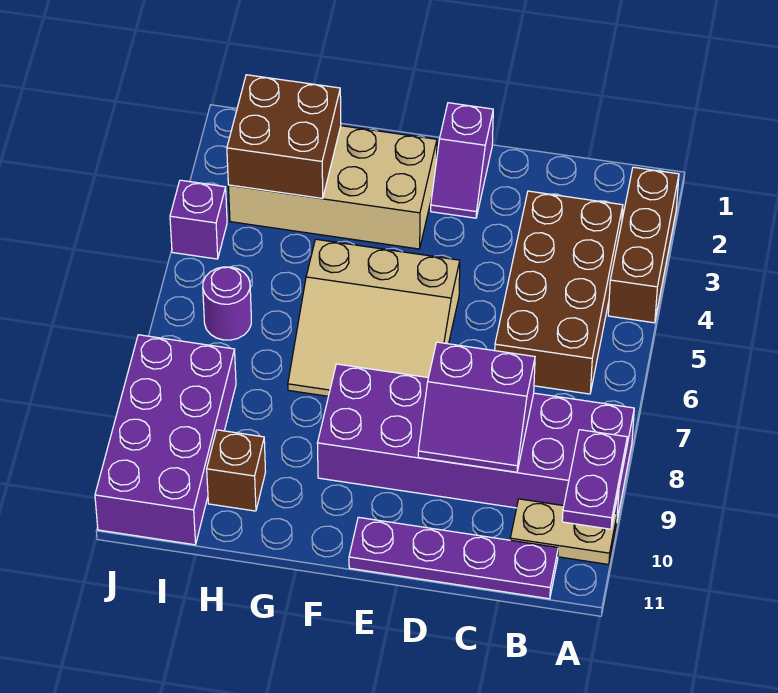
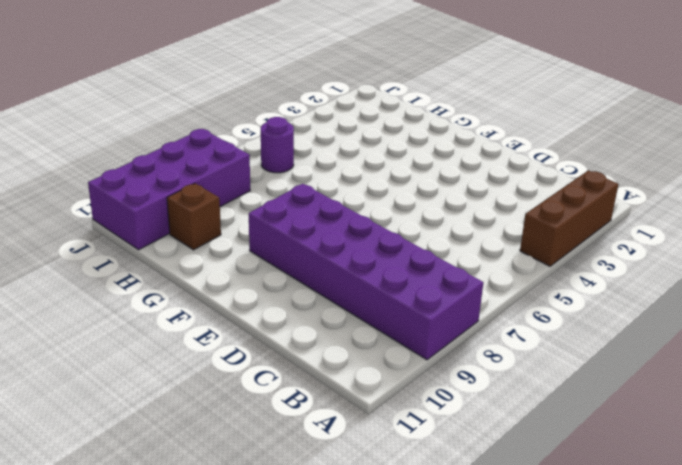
none -> tan 1x2 plate [510,499,617,565]
none -> brown 2x4 brick [495,191,623,394]
none -> purple 1x4 plate [349,517,558,599]

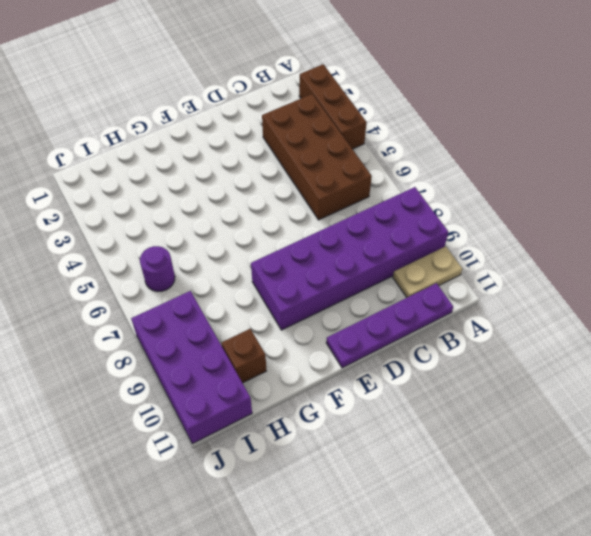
none -> purple 1x2 slope [431,103,493,218]
none -> tan 3x3 slope [288,239,460,396]
none -> tan 2x4 brick [228,126,437,249]

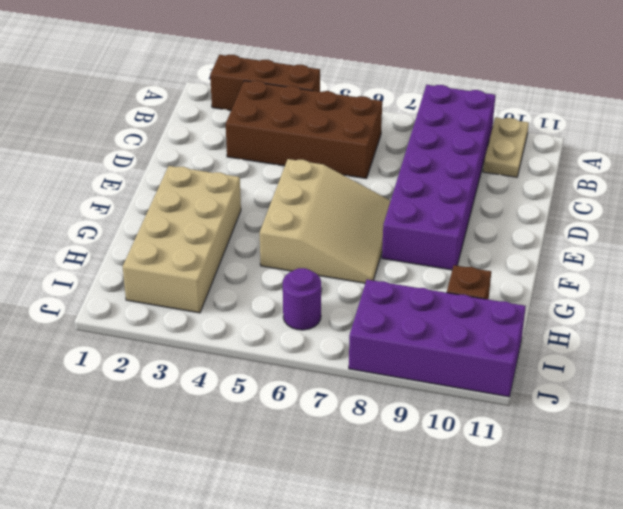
none -> purple 1x4 plate [349,517,558,599]
none -> purple 1x2 slope [431,103,493,218]
none -> purple 1x1 brick [170,180,227,259]

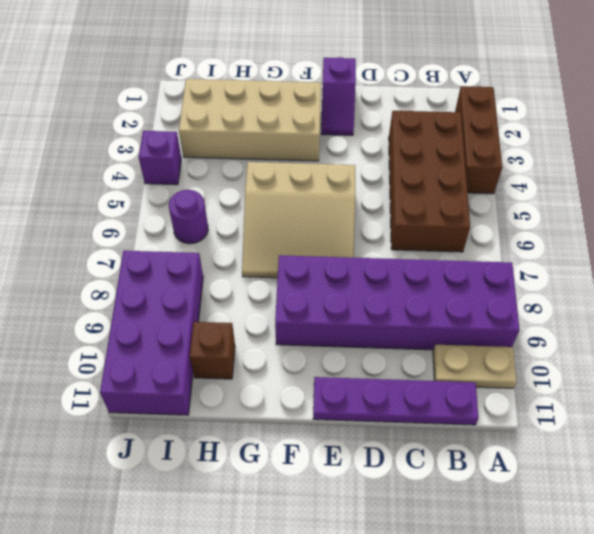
none -> purple 1x2 plate [562,430,627,529]
none -> purple 2x2 slope [418,342,535,472]
none -> brown 2x2 brick [227,75,341,198]

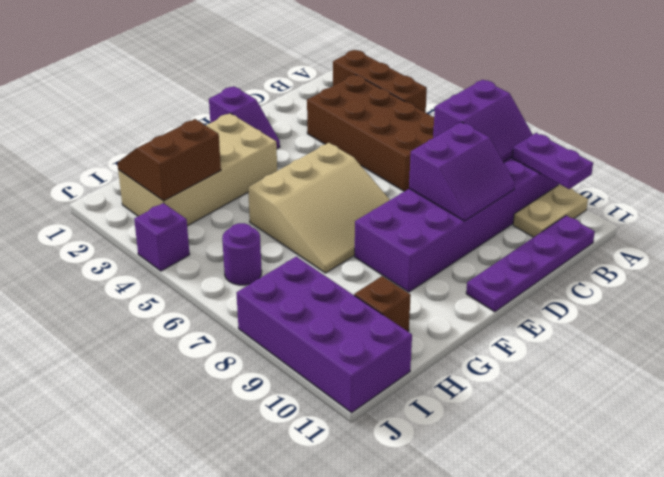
purple 2x2 slope [433,80,533,162] -> none
brown 2x2 slope [117,119,221,201] -> brown 2x2 brick [227,75,341,198]

